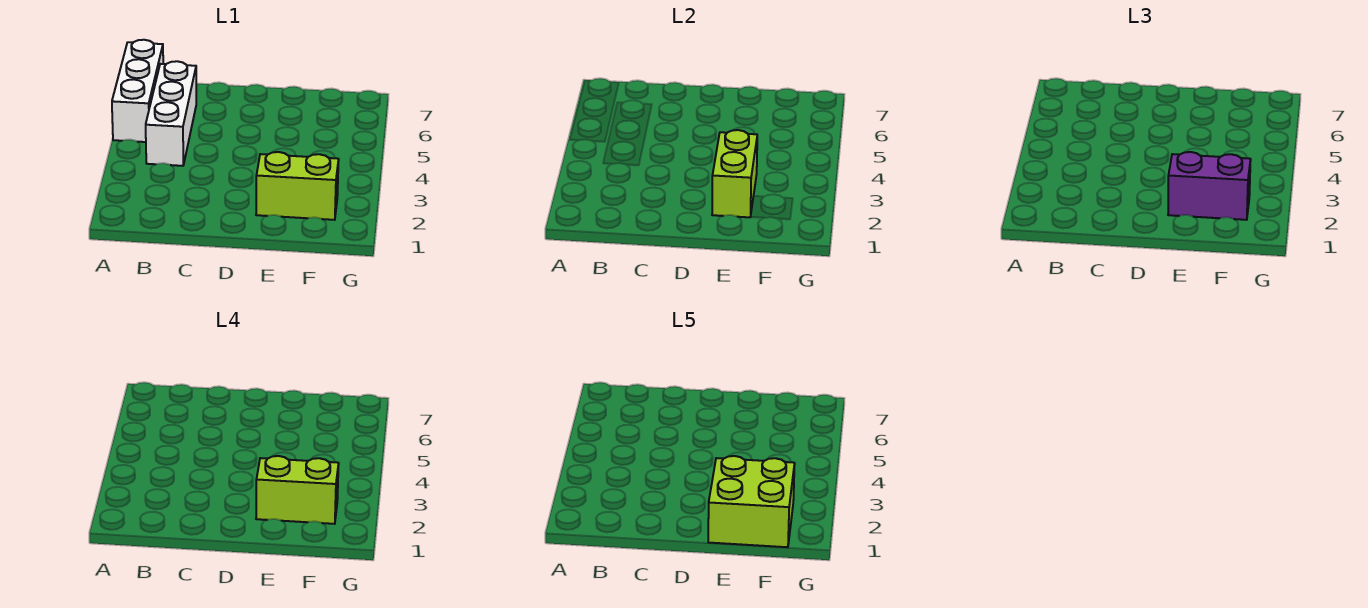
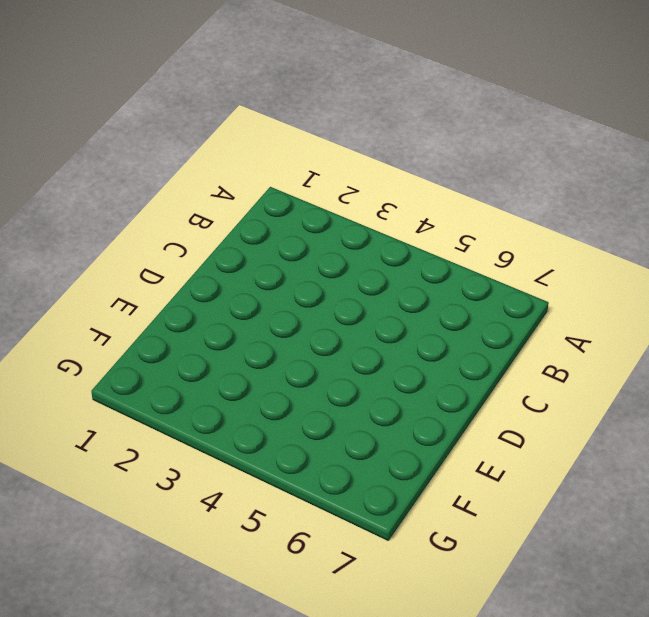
none -> white 1x3 brick [112,40,163,142]
none -> white 1x3 brick [146,61,196,166]

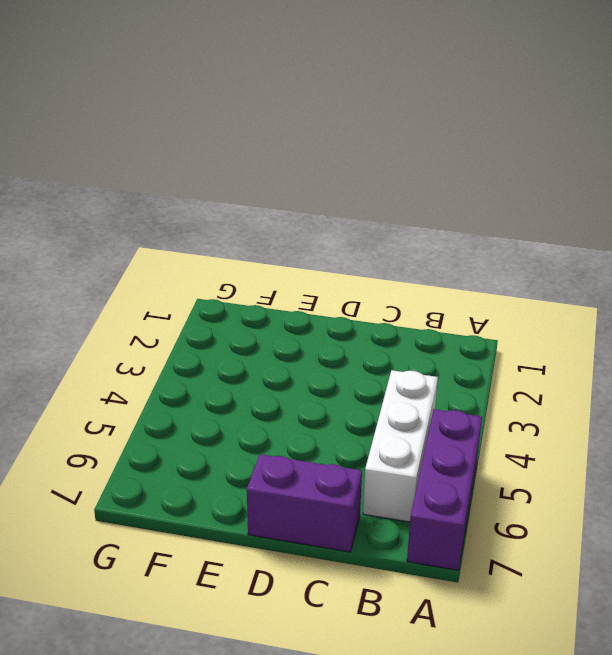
purple 1x3 brick [407,409,482,570] -> white 1x3 brick [112,40,163,142]
purple 1x2 brick [247,454,362,552] -> purple 1x2 brick moved to [1168,152,1251,220]
none -> lime 1x2 brick [256,152,339,220]
none -> lime 1x2 brick [712,130,757,217]

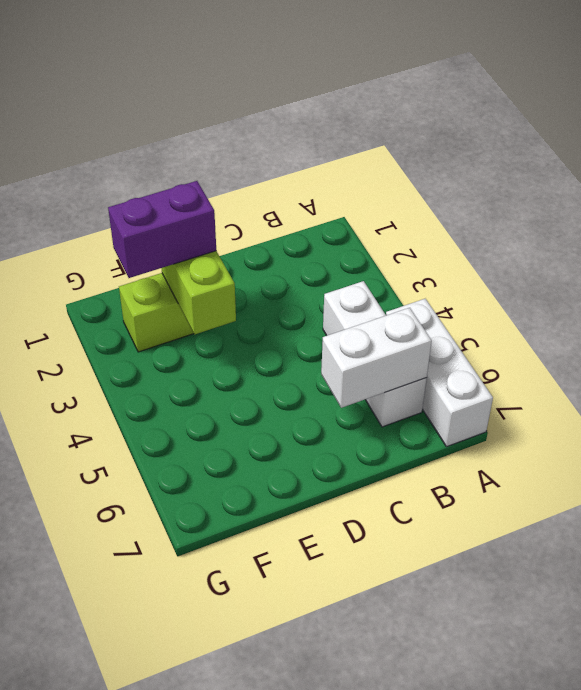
white 1x2 brick [321,308,432,408] -> none
none -> lime 1x2 brick [256,456,339,524]
none -> lime 2x2 brick [708,456,795,547]

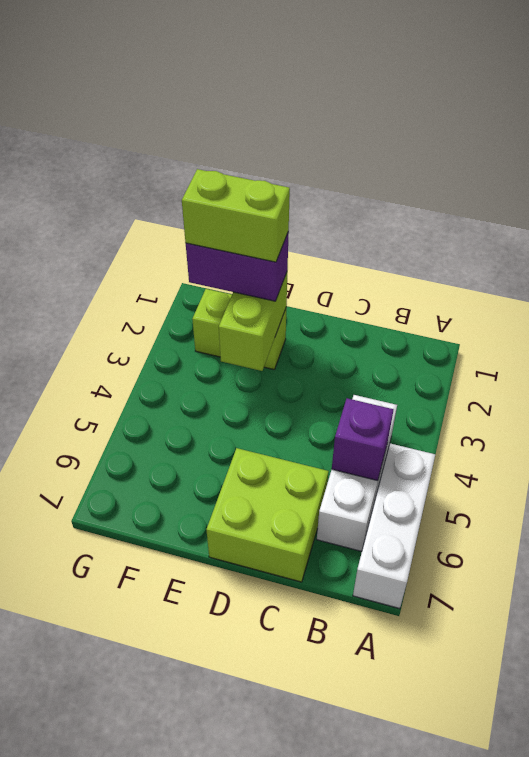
purple 1x1 brick [332,398,394,481] -> none
lime 2x2 brick [206,448,329,582] -> lime 2x2 brick moved to [708,456,795,547]

